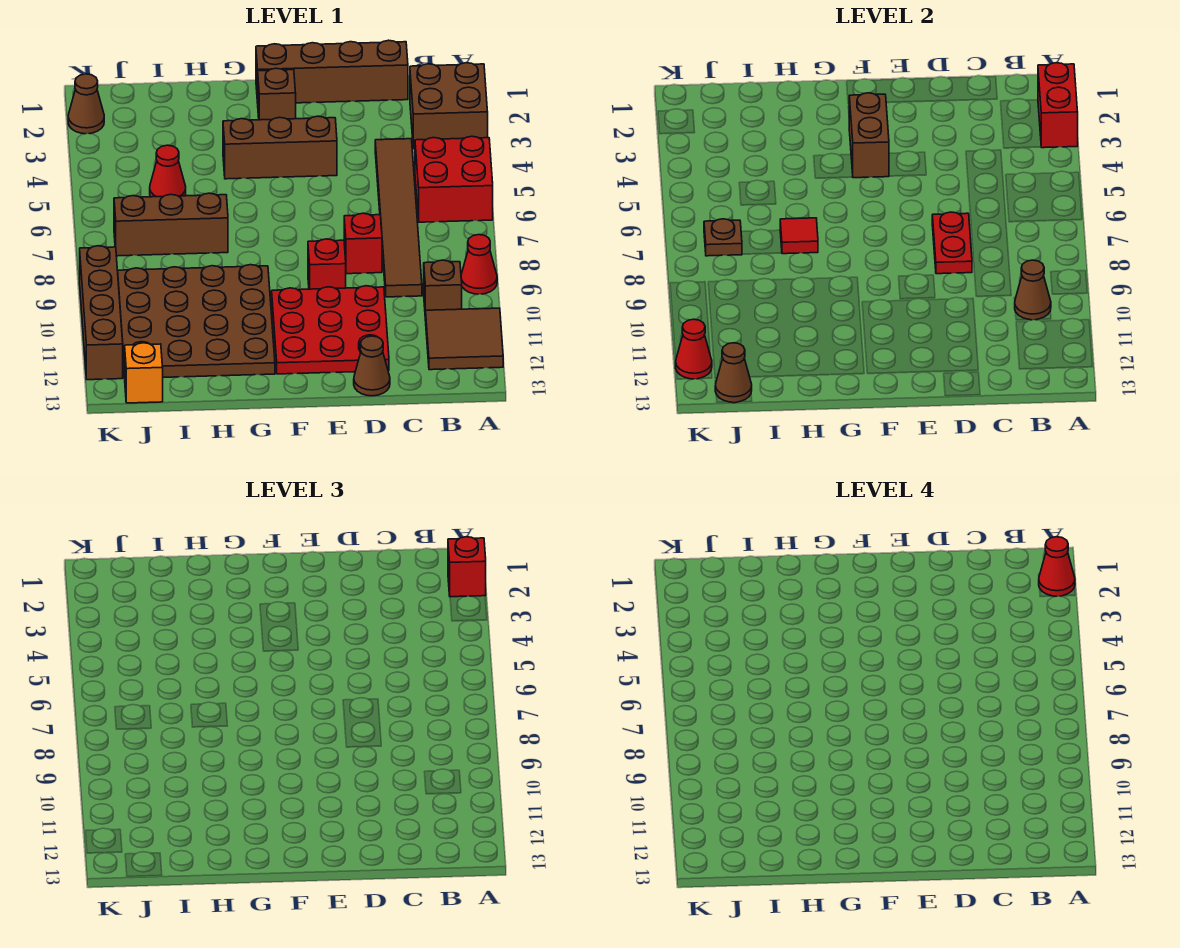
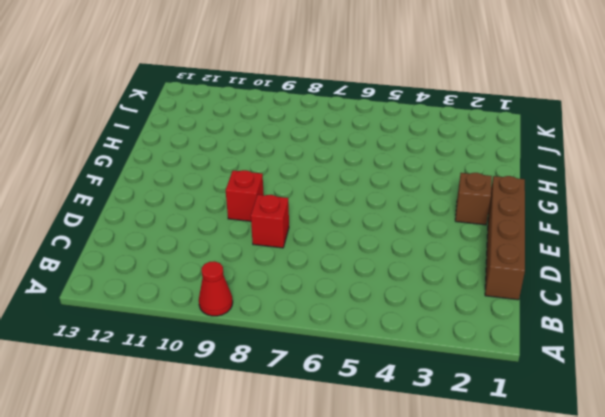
none -> brown 2x2 brick [410,63,488,149]
none -> red 2x2 brick [415,136,493,222]
none -> brown 2x2 tile [426,308,503,370]

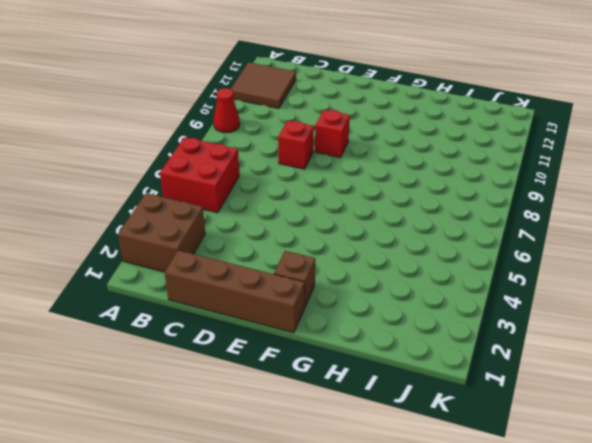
none -> brown 1x1 brick [424,260,462,320]
none -> brown 1x6 tile [375,139,422,297]
none -> red 3x3 plate [272,286,389,374]

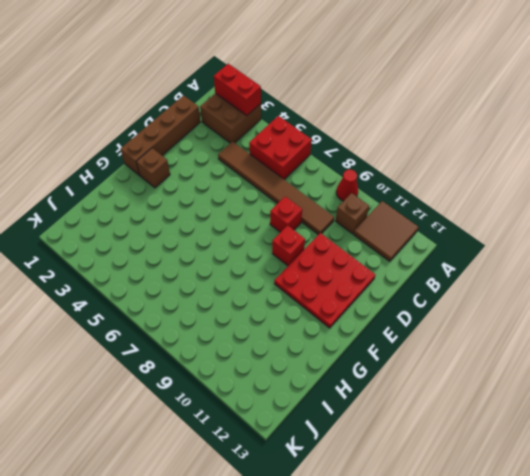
none -> brown 1x1 cone [354,336,390,396]
none -> brown 1x3 brick [223,116,337,179]
none -> brown 4x4 plate [118,265,275,378]

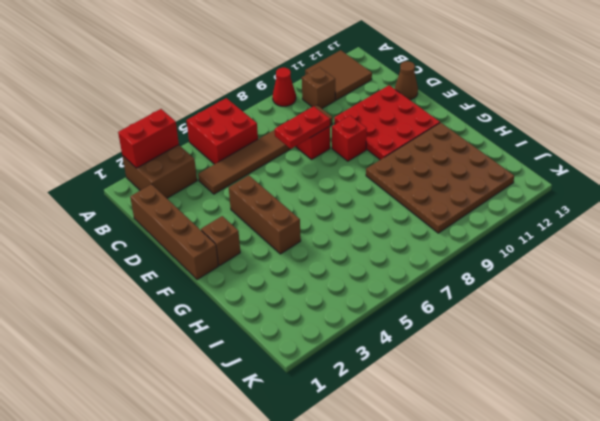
none -> brown 1x3 brick [114,193,228,256]
none -> red 1x1 cone [150,145,186,197]
none -> orange 1x1 brick [125,343,163,403]

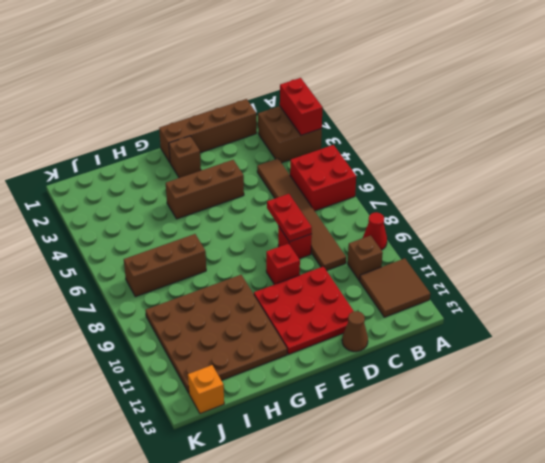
none -> red 1x1 cone [150,145,186,197]
none -> brown 1x1 cone [68,74,104,134]
none -> brown 1x4 brick [80,246,123,380]

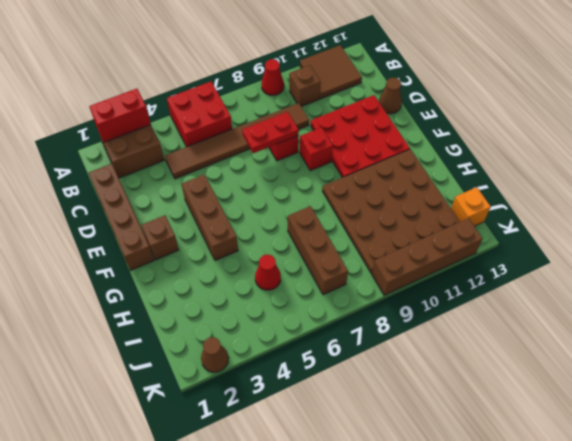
none -> brown 1x1 cone [1015,260,1051,320]
none -> brown 1x2 brick [849,93,889,178]
none -> red 1x1 tile [780,218,818,254]

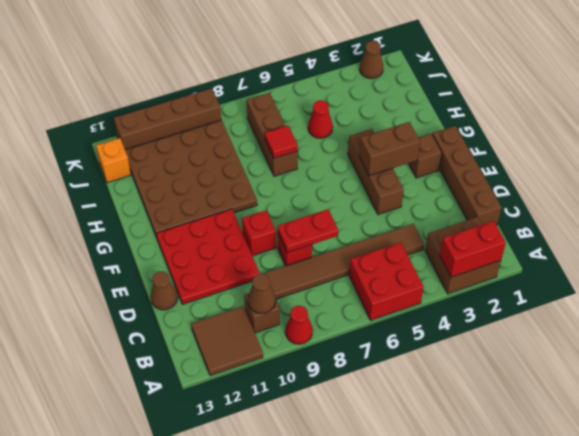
none -> brown 1x1 plate [704,219,742,256]
none -> brown 1x1 cone [715,343,752,403]
none -> red 1x1 cone [676,319,712,379]

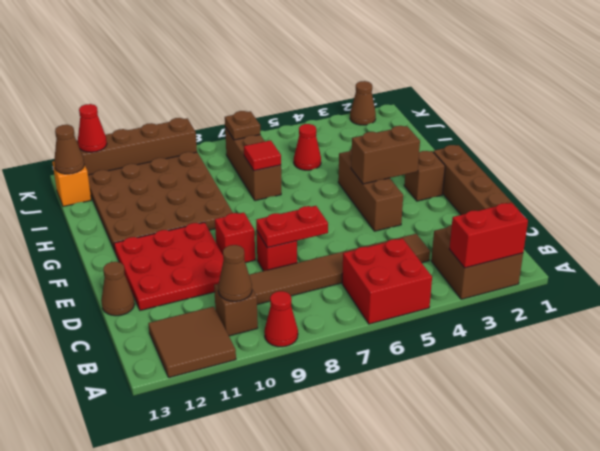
none -> red 1x1 brick [448,537,486,597]
none -> red 1x1 cone [1039,537,1075,596]

